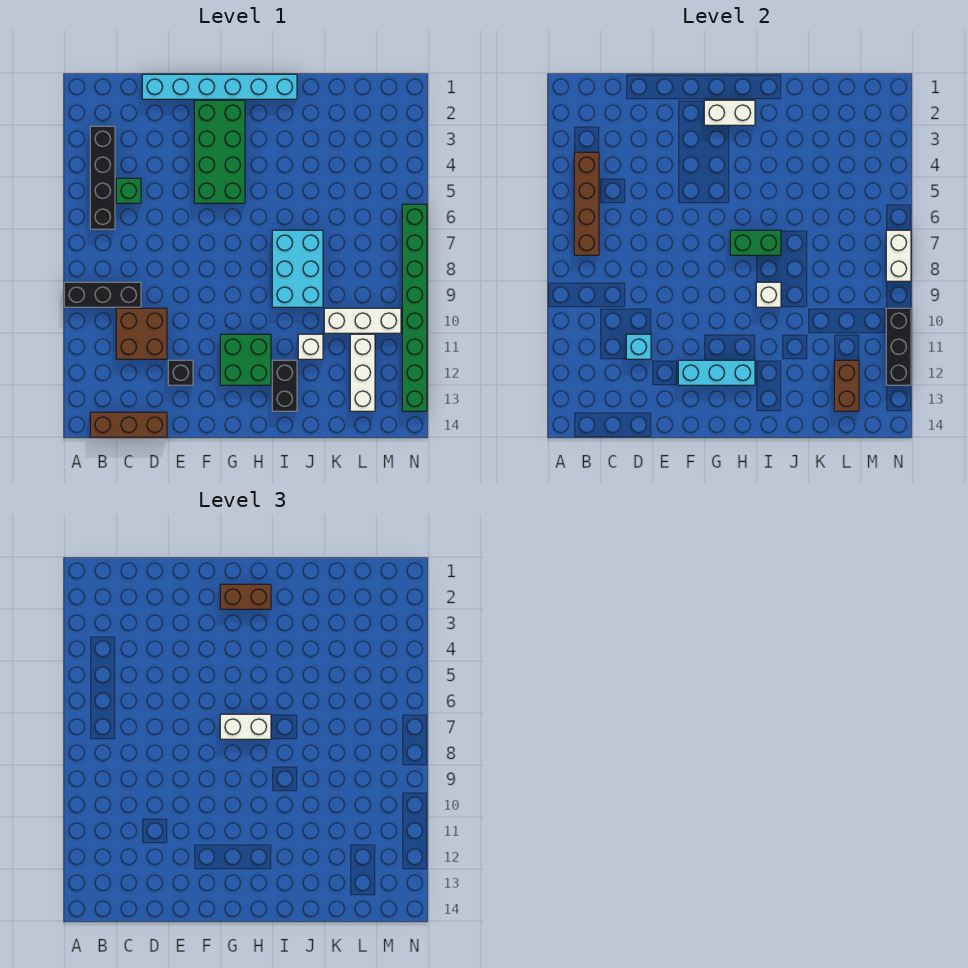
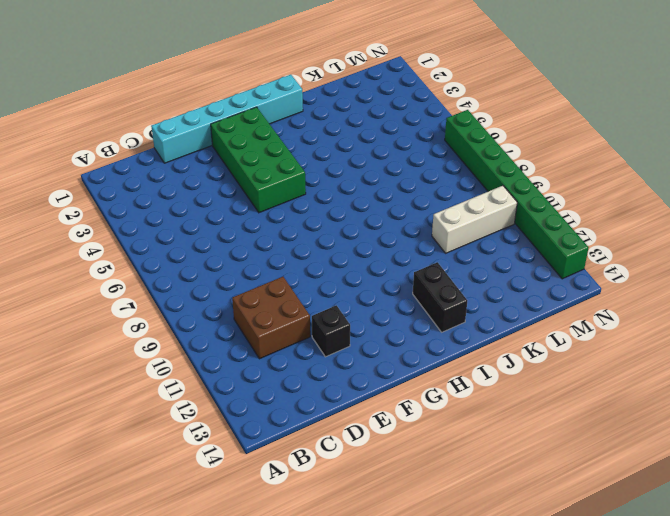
none -> black 1x3 brick [64,282,141,307]
none -> black 1x4 brick [90,126,115,229]
none -> brown 1x3 brick [90,412,167,437]

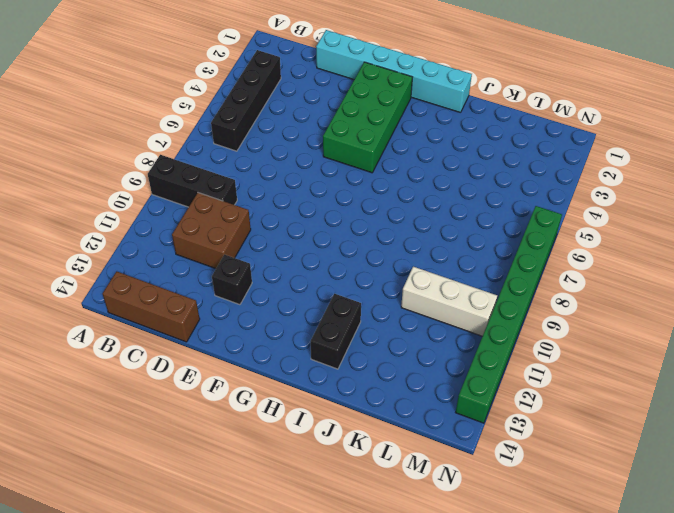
none -> green 1x1 brick [116,178,141,203]
none -> green 2x2 brick [220,334,271,385]
none -> cyan 2x3 brick [272,230,323,307]

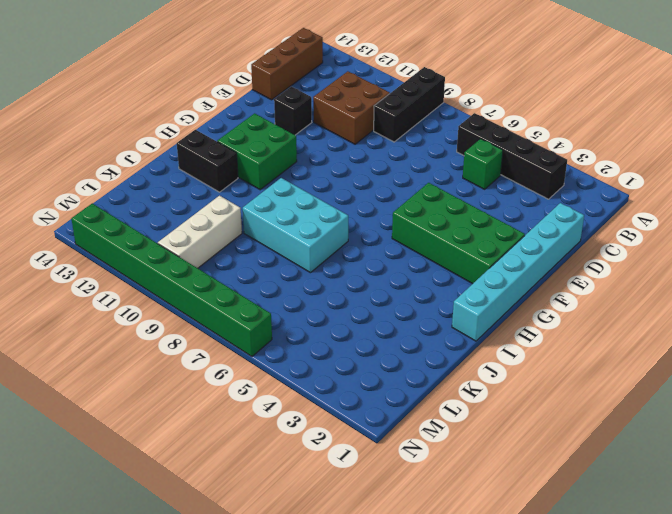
none -> white 1x1 brick [298,334,323,359]
none -> white 1x3 brick [350,334,375,411]
none -> brown 1x4 brick [574,152,599,255]

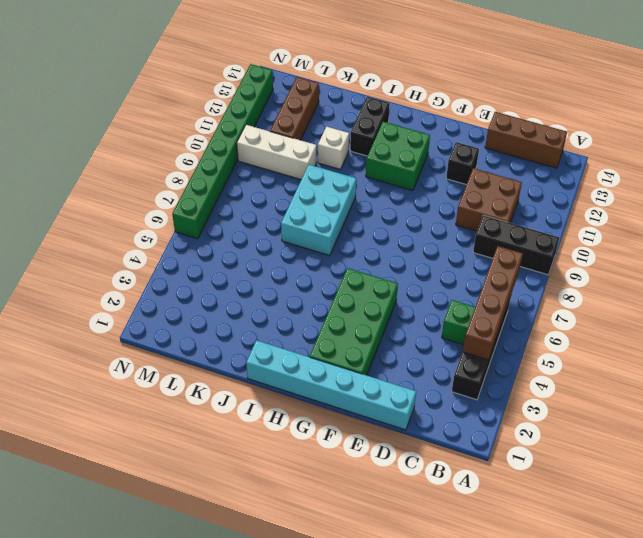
brown 1x3 brick [270,77,319,140] -> white 1x3 brick [350,334,375,411]
none -> cyan 1x1 brick [626,334,651,359]
none -> cyan 1x3 brick [678,360,755,385]
none -> white 1x2 brick [704,100,755,125]

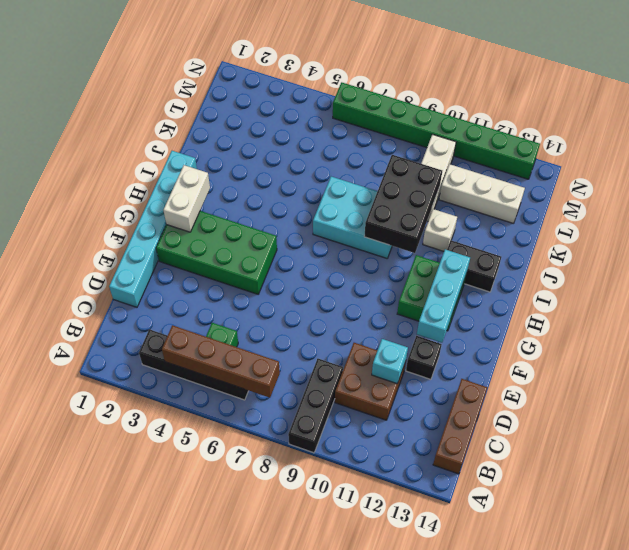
black 2x3 brick [364,155,442,253] -> white 1x1 brick [756,282,781,307]
none -> green 1x2 brick [730,230,781,255]
none -> brown 1x2 brick [834,360,859,411]
none -> white 1x2 brick [886,230,911,281]

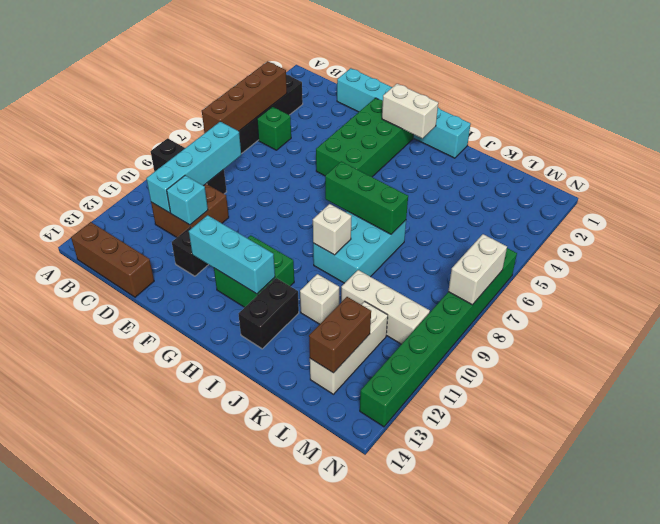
cyan 1x4 brick [146,122,241,213] -> none
green 1x3 brick [325,161,408,234] -> green 1x2 brick [730,230,781,255]
none -> black 1x3 brick [886,308,911,385]
none -> brown 1x2 brick [220,584,271,609]
none -> white 1x2 brick [220,714,271,739]

